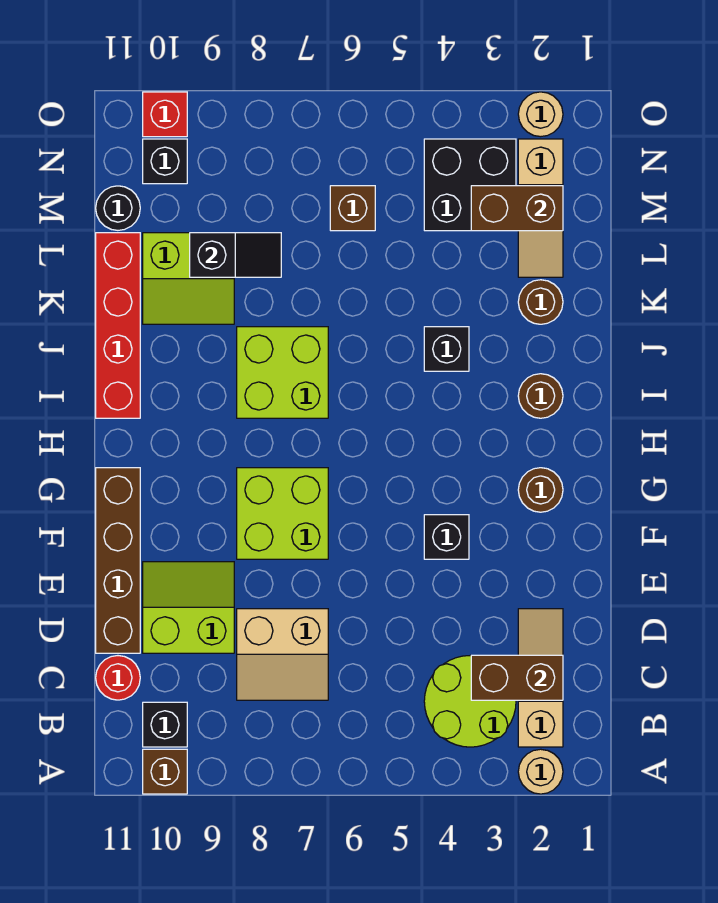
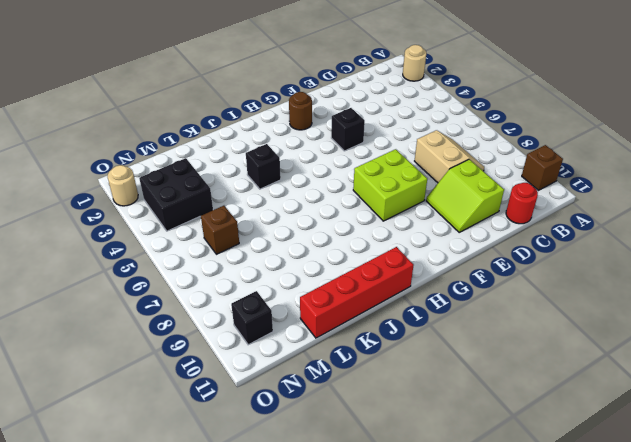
none -> tan 1x3 slope [518,609,563,747]
none -> lime 2x2 round brick [424,655,516,747]
none -> black 1x1 brick [143,702,187,747]

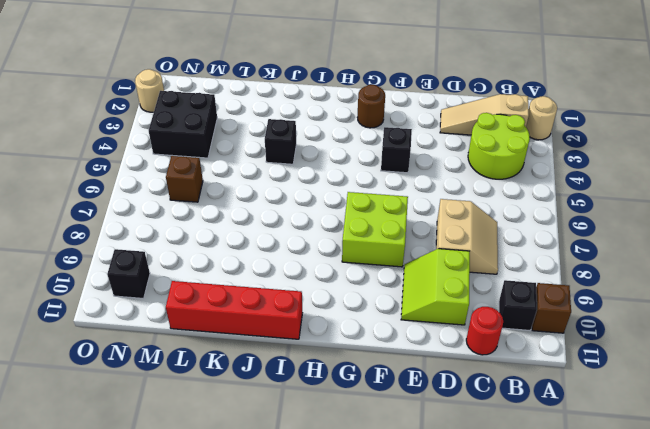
none -> brown 1x4 brick [96,468,140,653]
none -> brown 1x1 round brick [518,374,563,418]
none -> lime 2x2 brick [237,327,328,418]

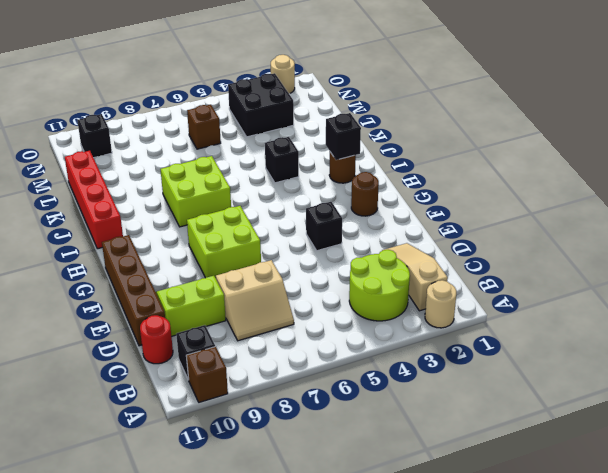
black 1x1 brick [326,113,361,160] -> none
none -> brown 1x1 round brick [518,280,563,324]
none -> lime 2x2 slope [143,233,234,324]
none -> tan 1x3 slope [518,139,563,277]

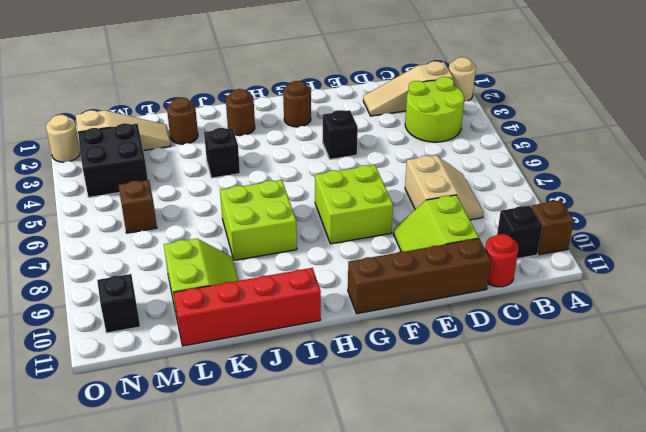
none -> black 1x1 round brick [96,186,140,230]
none -> red 1x1 brick [143,92,187,137]
none -> brown 1x2 brick [471,655,563,700]

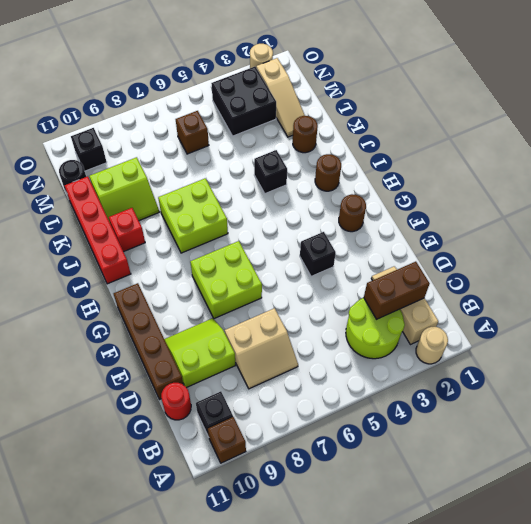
red 1x1 brick [109,208,145,252] -> red 1x1 brick moved to [143,92,187,137]
none -> black 1x2 slope [190,233,281,277]
none -> brown 1x2 brick [471,186,563,231]

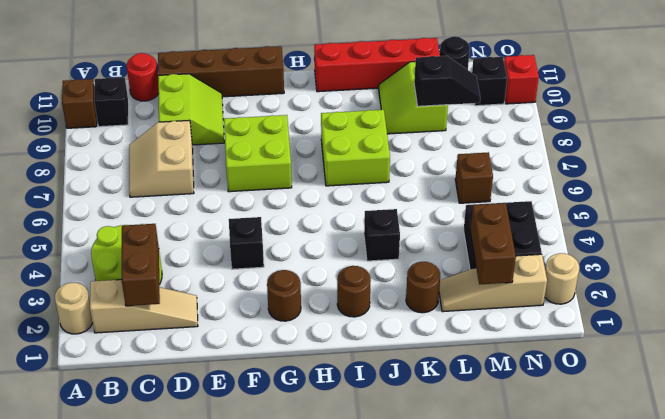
black 1x2 slope [414,56,480,106] -> black 1x2 slope turned to [190,233,281,277]

